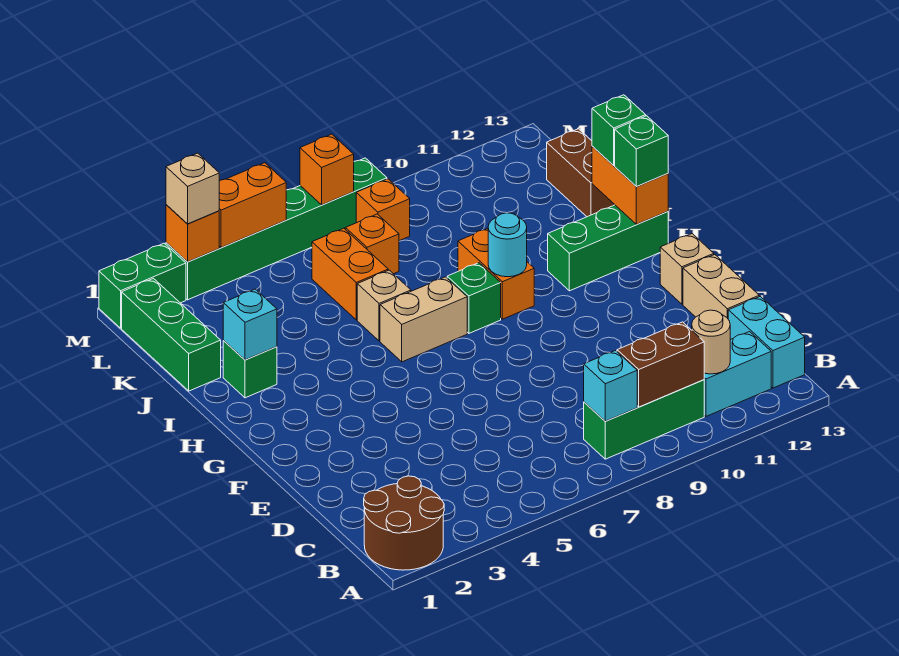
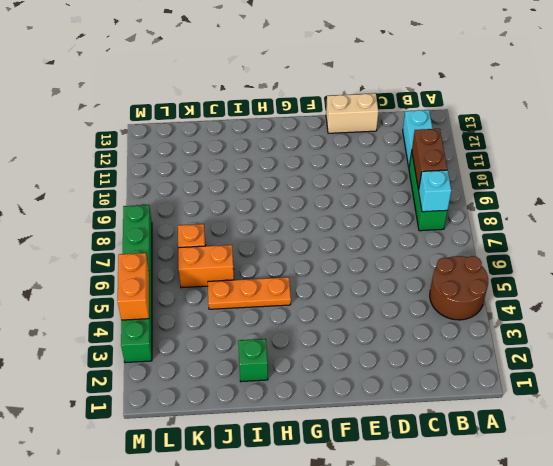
brown 2x2 round brick [430,256,488,320] -> brown 2x2 round brick moved to [364,476,444,570]
orange 1x3 plate [208,277,291,309] -> none
none -> cyan 1x2 brick [728,296,805,388]
none -> tan 1x1 brick [660,234,714,304]
none -> tan 1x2 brick [380,277,467,362]
none -> green 1x1 brick [447,263,501,333]

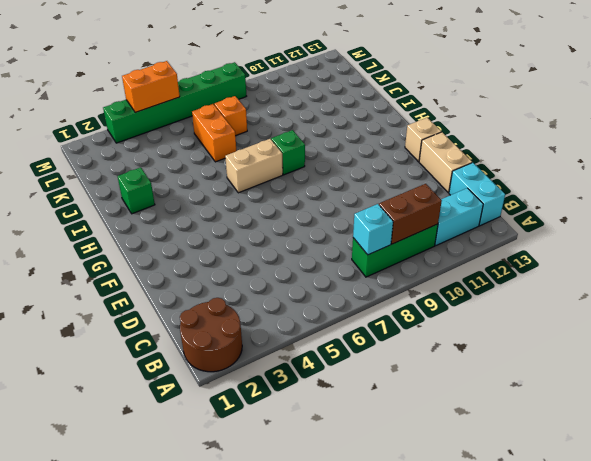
none -> orange 1x2 brick [458,228,534,319]
none -> green 1x3 brick [548,205,668,291]
none -> tan 1x1 brick [357,270,411,341]
none -> green 1x3 brick [122,278,221,391]

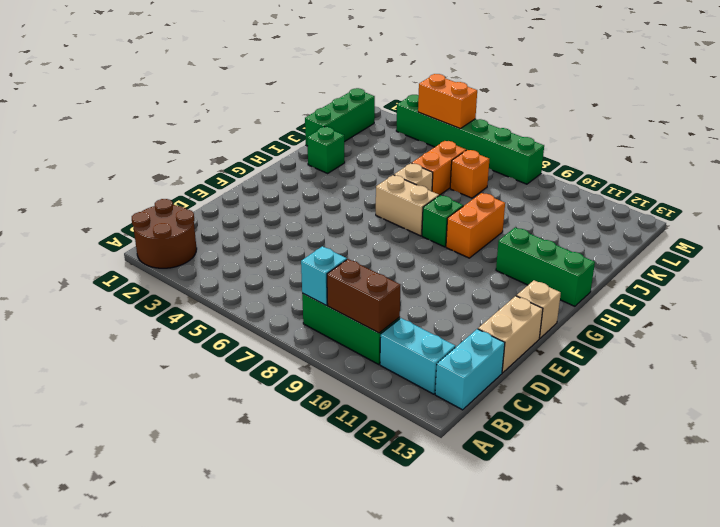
none -> brown 1x2 brick [547,129,615,217]
none -> orange 1x1 brick [356,179,410,241]
none -> green 1x2 brick [99,243,186,328]
none -> tan 1x1 round brick [692,310,730,374]

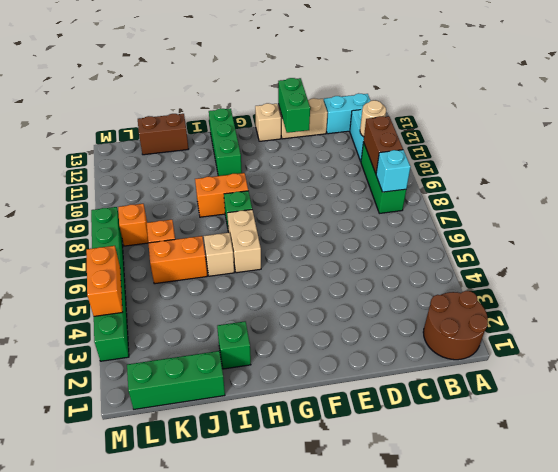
green 1x2 brick [278,78,310,133] -> green 1x2 brick moved to [99,243,186,328]
none -> cyan 1x1 round brick [488,213,527,277]
none -> orange 1x2 brick [592,146,668,224]
none -> cyan 1x1 brick [223,289,277,360]
none -> orange 1x1 brick [166,205,219,262]

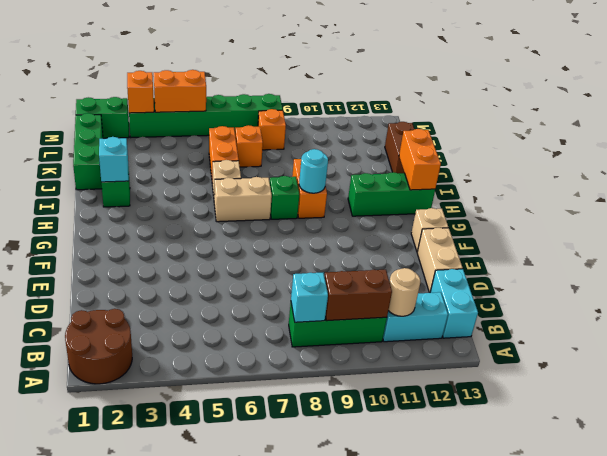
none -> orange 1x1 brick [300,134,354,205]
none -> green 1x1 brick [615,116,668,187]
none -> green 1x1 brick [592,95,646,166]
none -> tan 1x1 brick [166,153,219,224]

